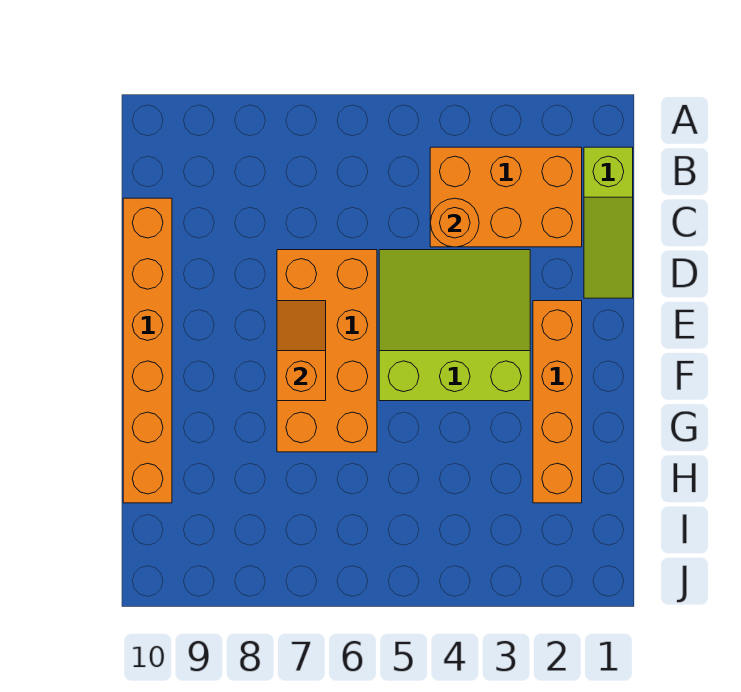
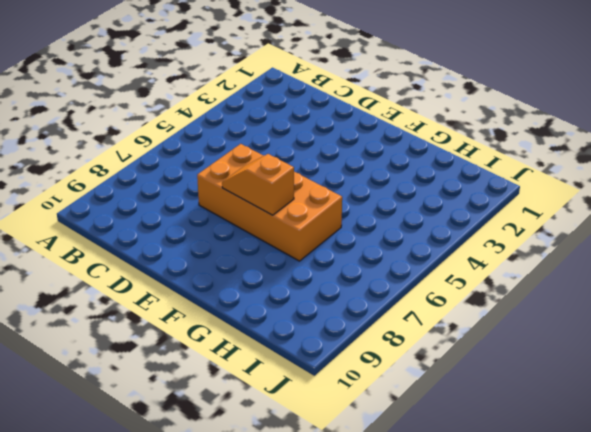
none -> lime 1x3 slope [584,147,633,298]
none -> orange 2x3 brick [430,147,582,247]

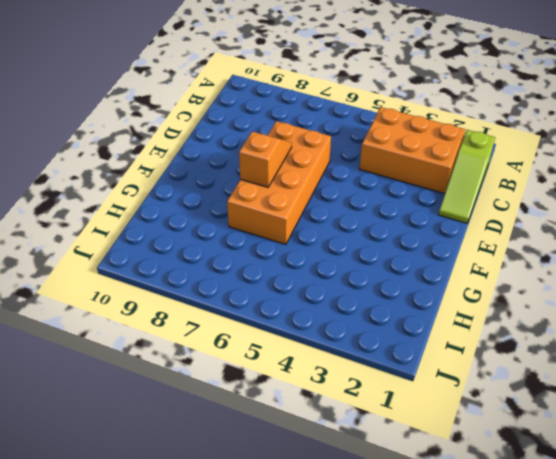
none -> orange 1x6 brick [123,198,172,503]
none -> lime 3x3 slope [379,250,530,401]

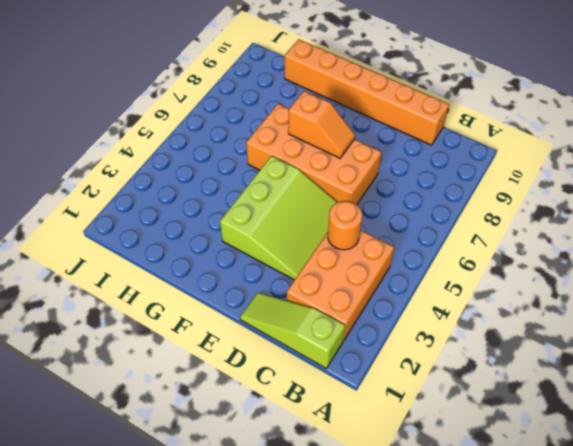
none -> orange 1x4 brick [533,301,582,503]

